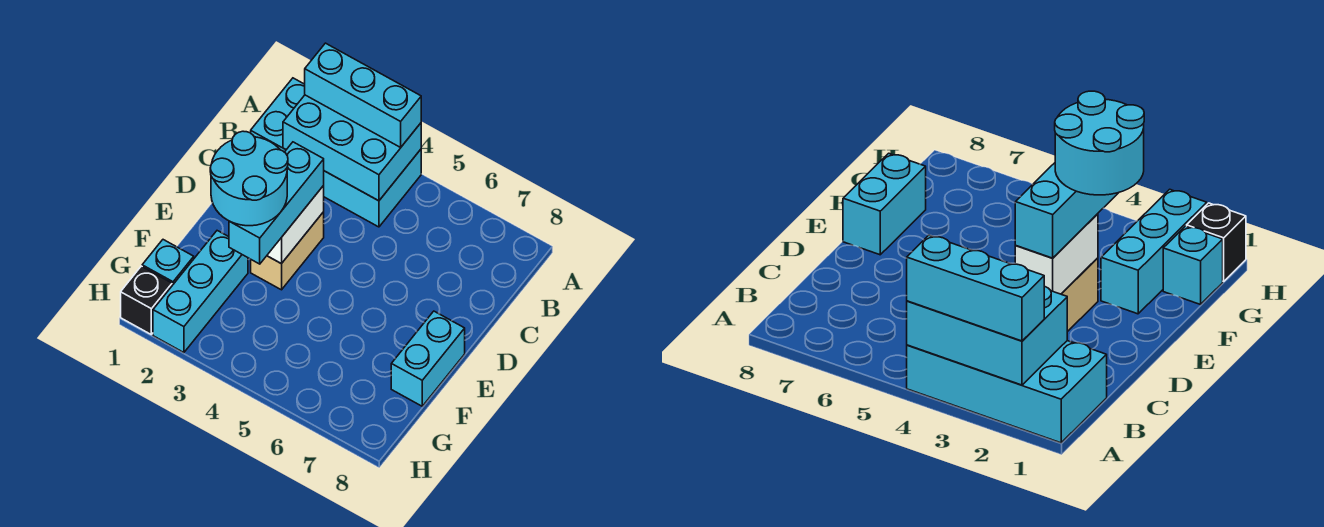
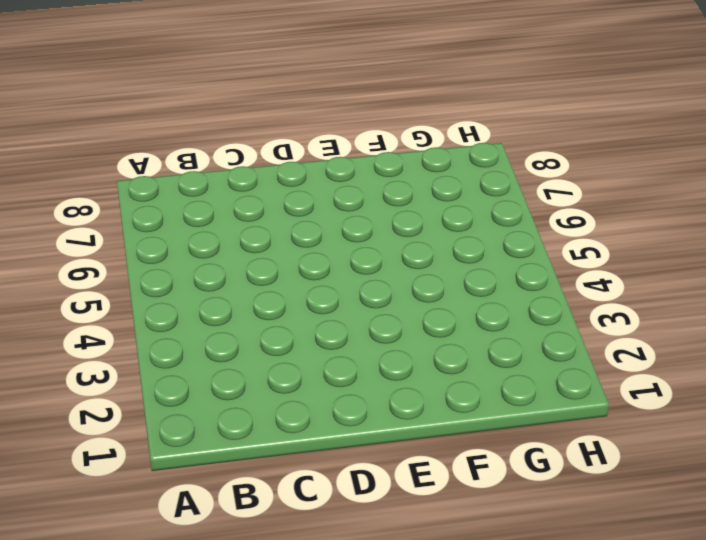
none -> cyan 2x4 brick [251,78,421,227]
none -> tan 1x2 brick [251,212,324,290]

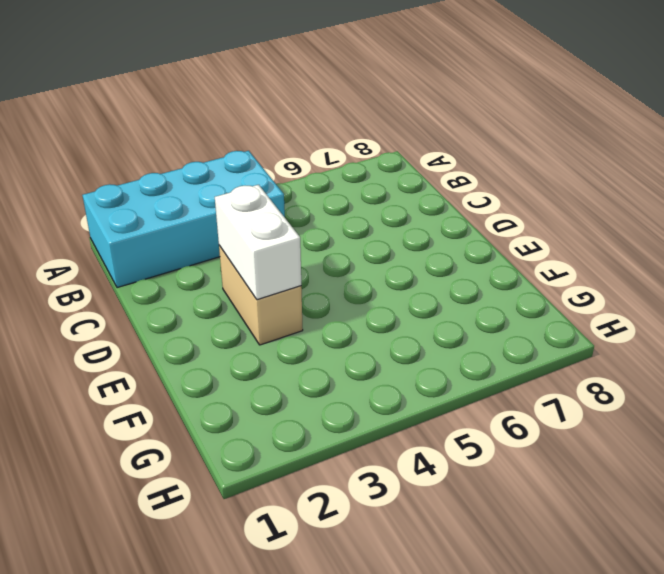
none -> cyan 1x2 brick [391,311,465,406]
none -> cyan 1x3 brick [153,231,248,353]

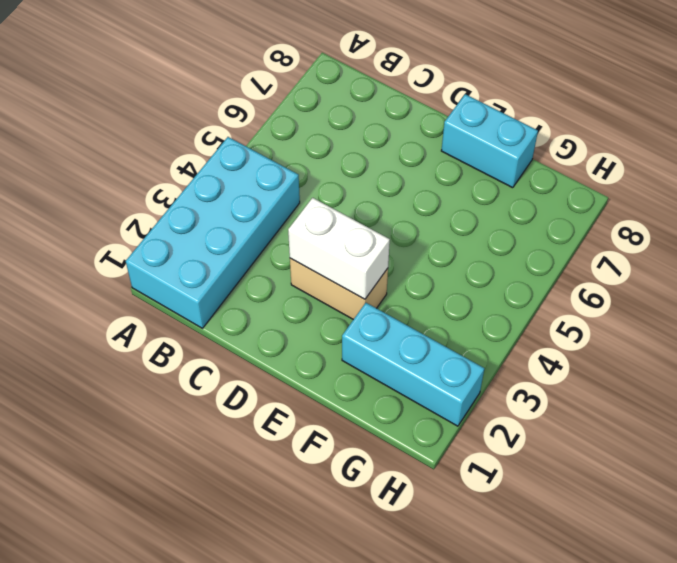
none -> cyan 1x1 brick [142,240,194,285]
none -> black 1x1 brick [121,266,172,334]

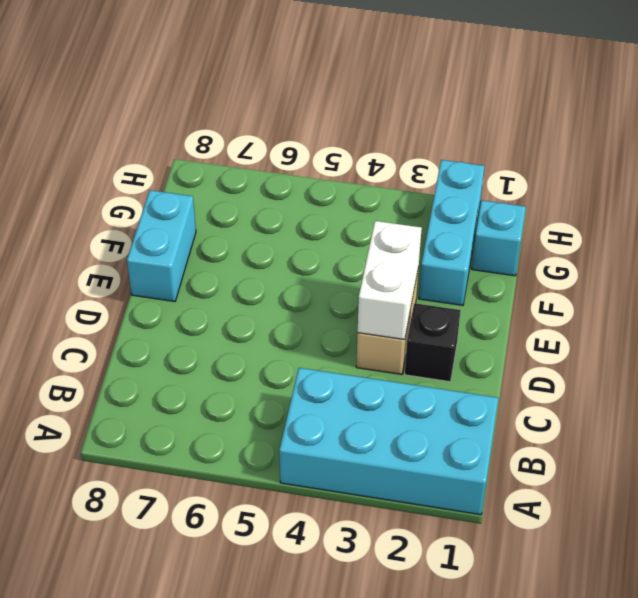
black 1x1 brick [405,303,461,382] -> black 1x1 brick moved to [121,266,172,334]
none -> cyan 2x3 brick [283,95,421,201]
none -> cyan 1x3 brick [305,43,421,148]

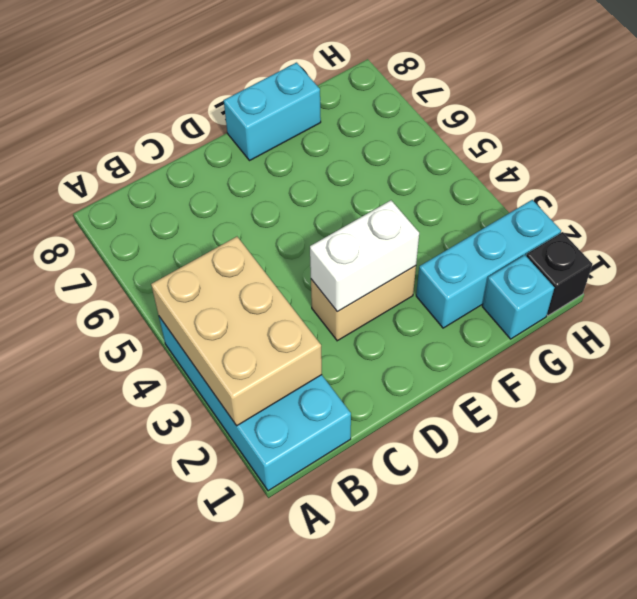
tan 2x3 brick [151,237,322,426] -> cyan 2x3 brick [283,95,421,201]
none -> cyan 1x3 brick [305,43,421,148]
none -> cyan 1x3 brick [229,142,324,264]

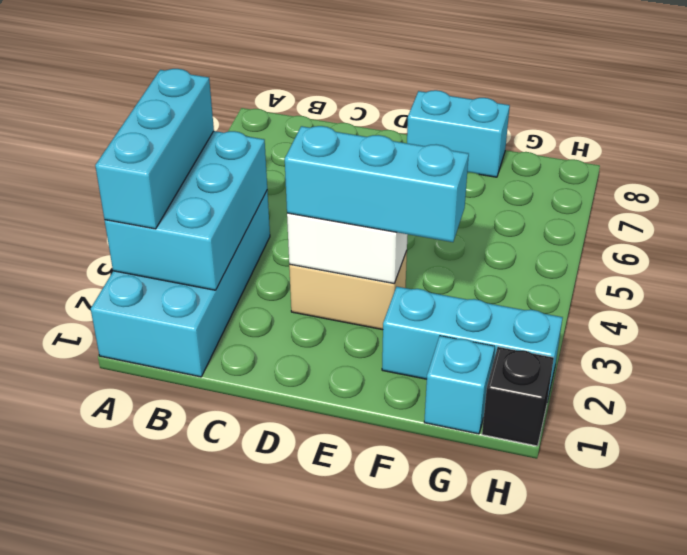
none -> cyan 2x2 round brick [210,131,288,226]

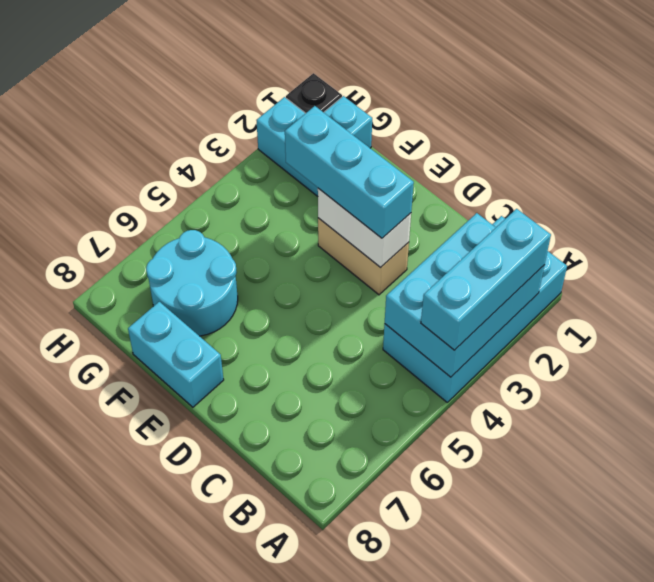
cyan 2x2 round brick [146,230,238,336] -> cyan 2x2 round brick moved to [210,131,288,226]

